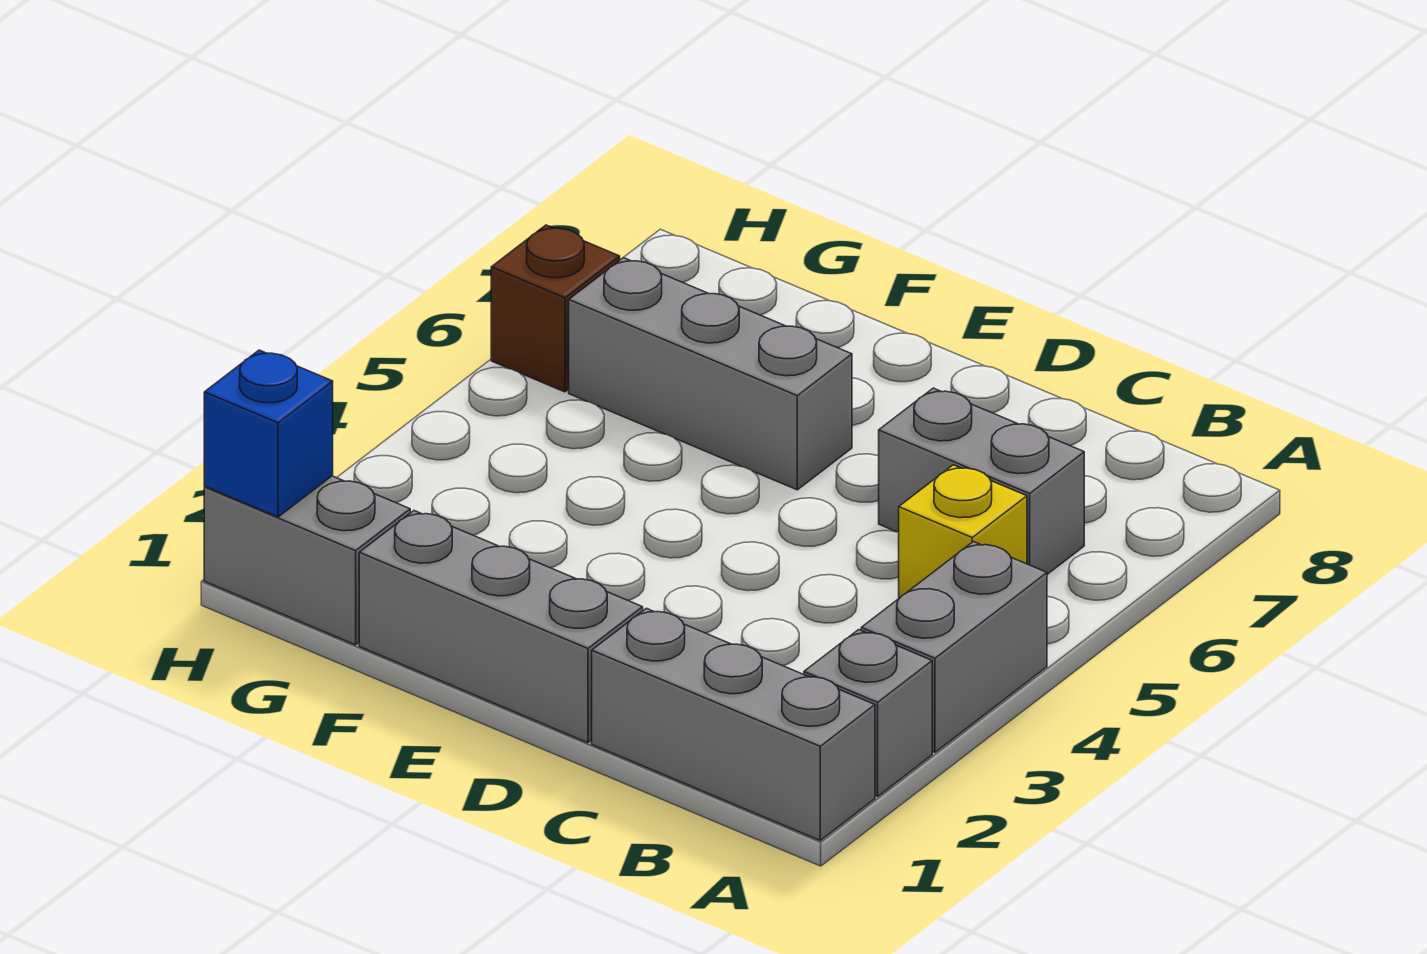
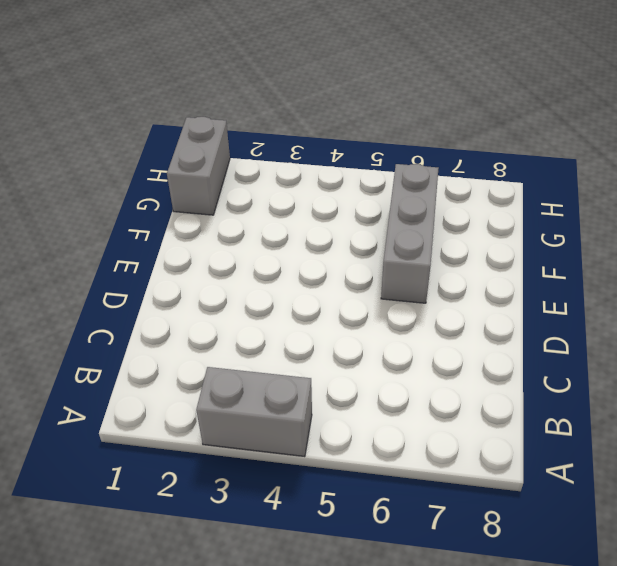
none -> grey 1x3 brick [592,608,875,840]
none -> grey 1x1 brick [804,630,932,796]

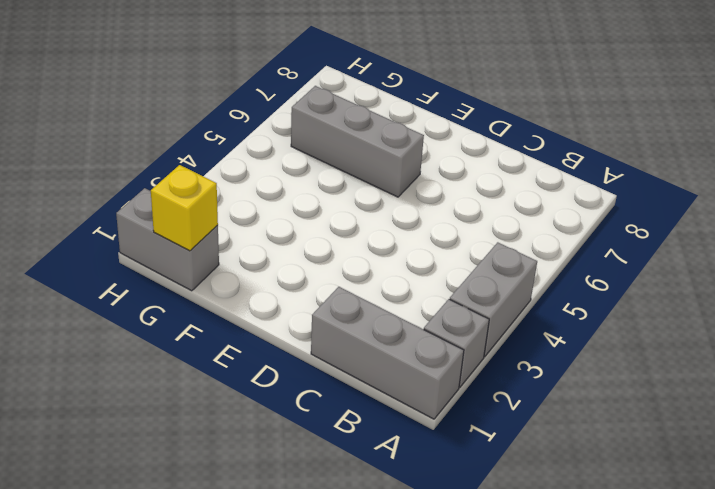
yellow 1x1 brick [151,165,218,251] -> yellow 1x1 brick moved to [899,465,1027,598]
none -> grey 1x2 brick [879,388,1084,574]
none -> grey 1x3 brick [359,511,643,743]

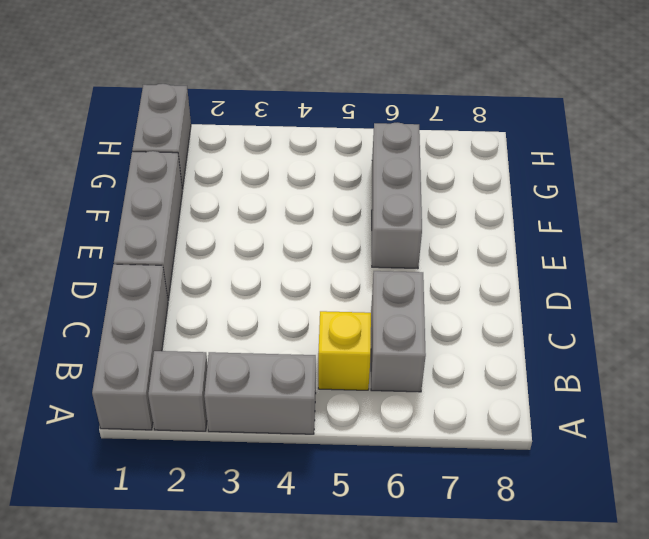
none -> brown 1x1 brick [491,225,620,392]
none -> blue 1x1 brick [204,350,333,517]

